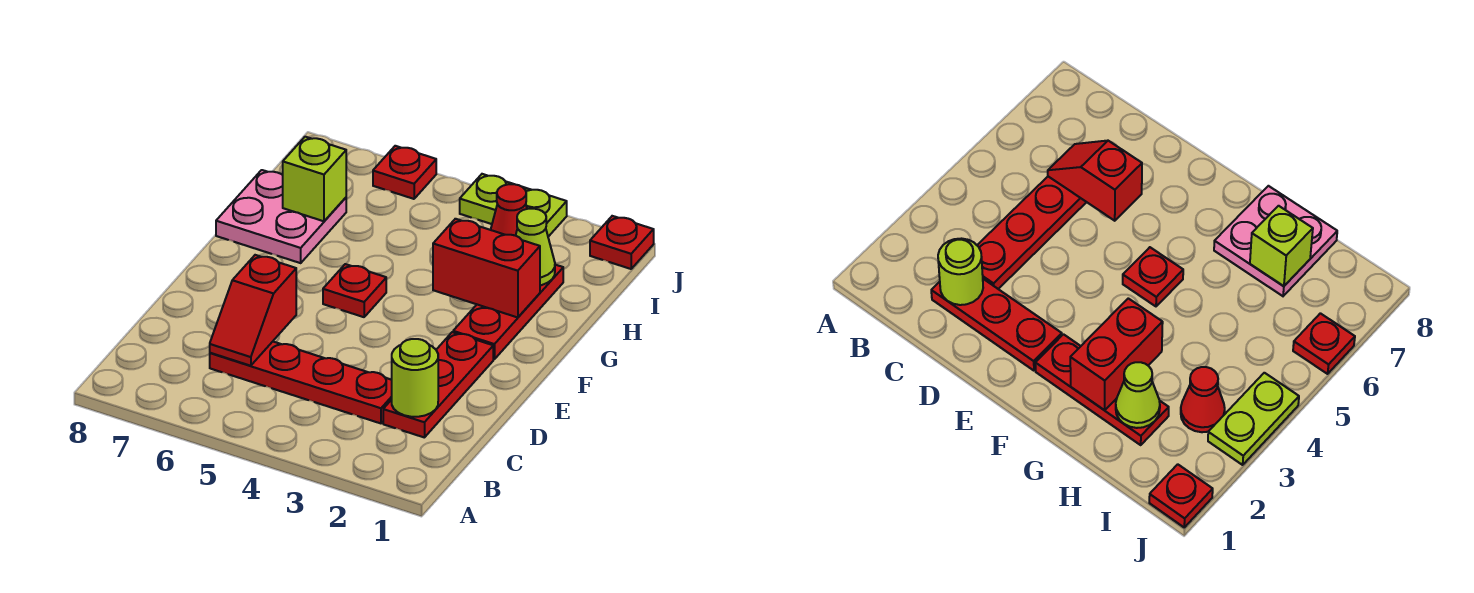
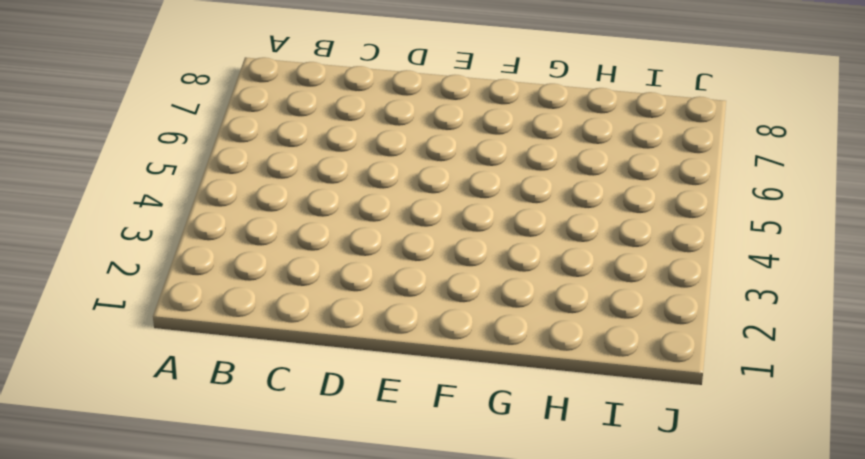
none -> red 1x3 plate [383,332,493,438]
none -> red 1x4 plate [210,342,392,423]
none -> red 1x3 plate [453,265,563,359]

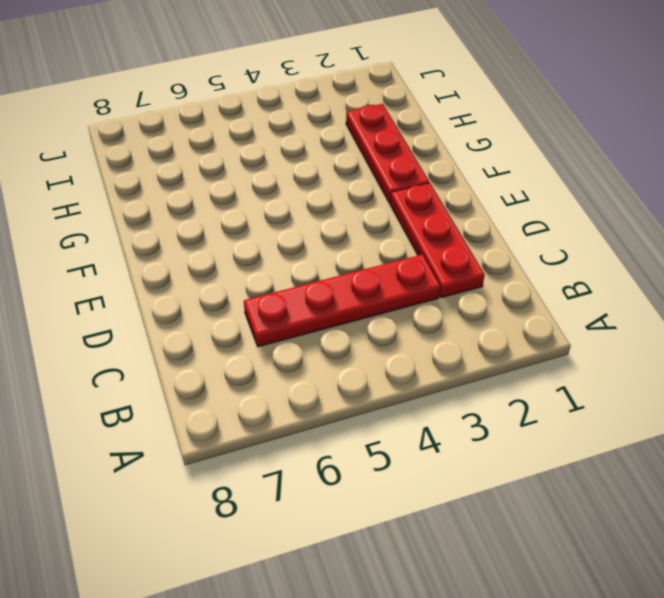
none -> red 1x1 plate [323,264,386,317]
none -> pink 2x2 plate [216,170,346,263]
none -> red 1x1 cone [491,184,527,236]

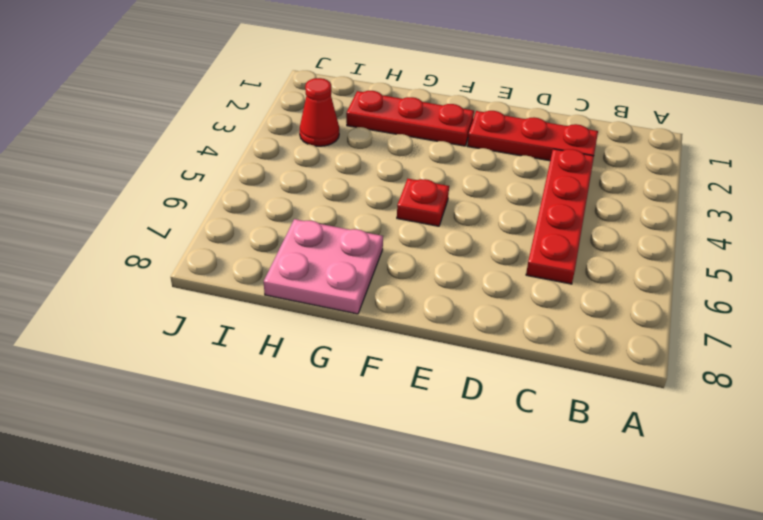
none -> red 1x1 plate [590,216,654,269]
none -> lime 1x2 plate [460,174,567,237]
none -> red 1x1 plate [373,146,436,199]

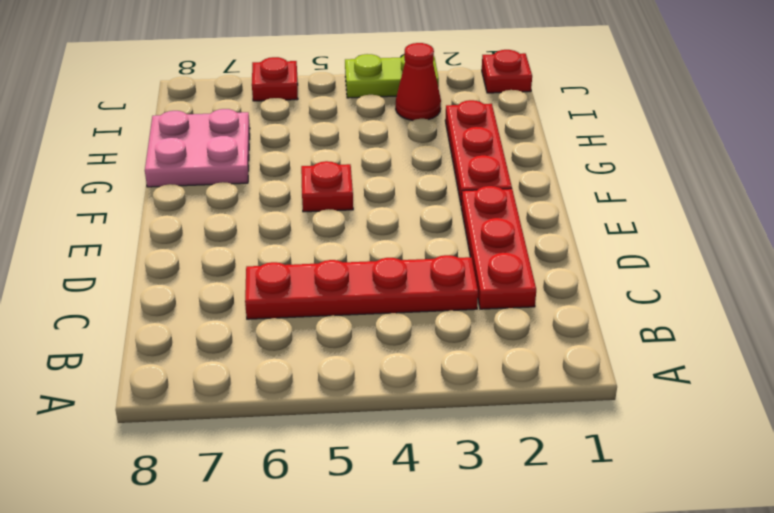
none -> lime 1x1 round brick [392,339,438,417]
none -> red 1x2 slope [210,255,296,366]
none -> red 1x2 brick [433,219,540,318]

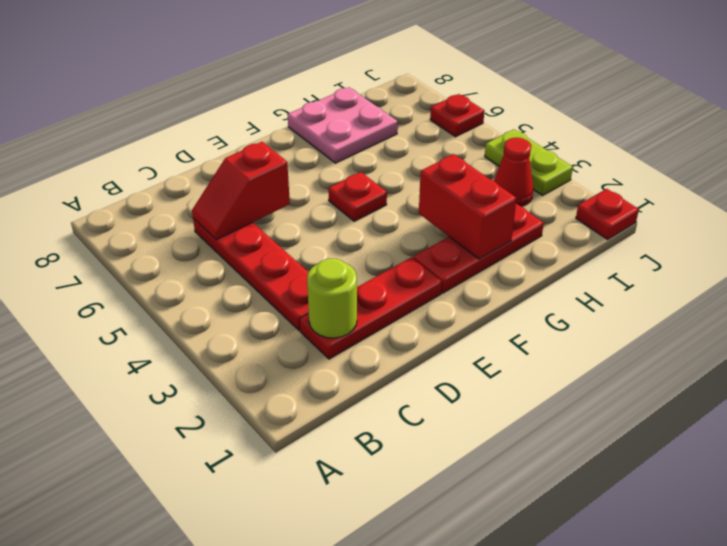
none -> lime 1x1 cone [516,209,555,285]
none -> lime 1x1 brick [283,137,346,221]

